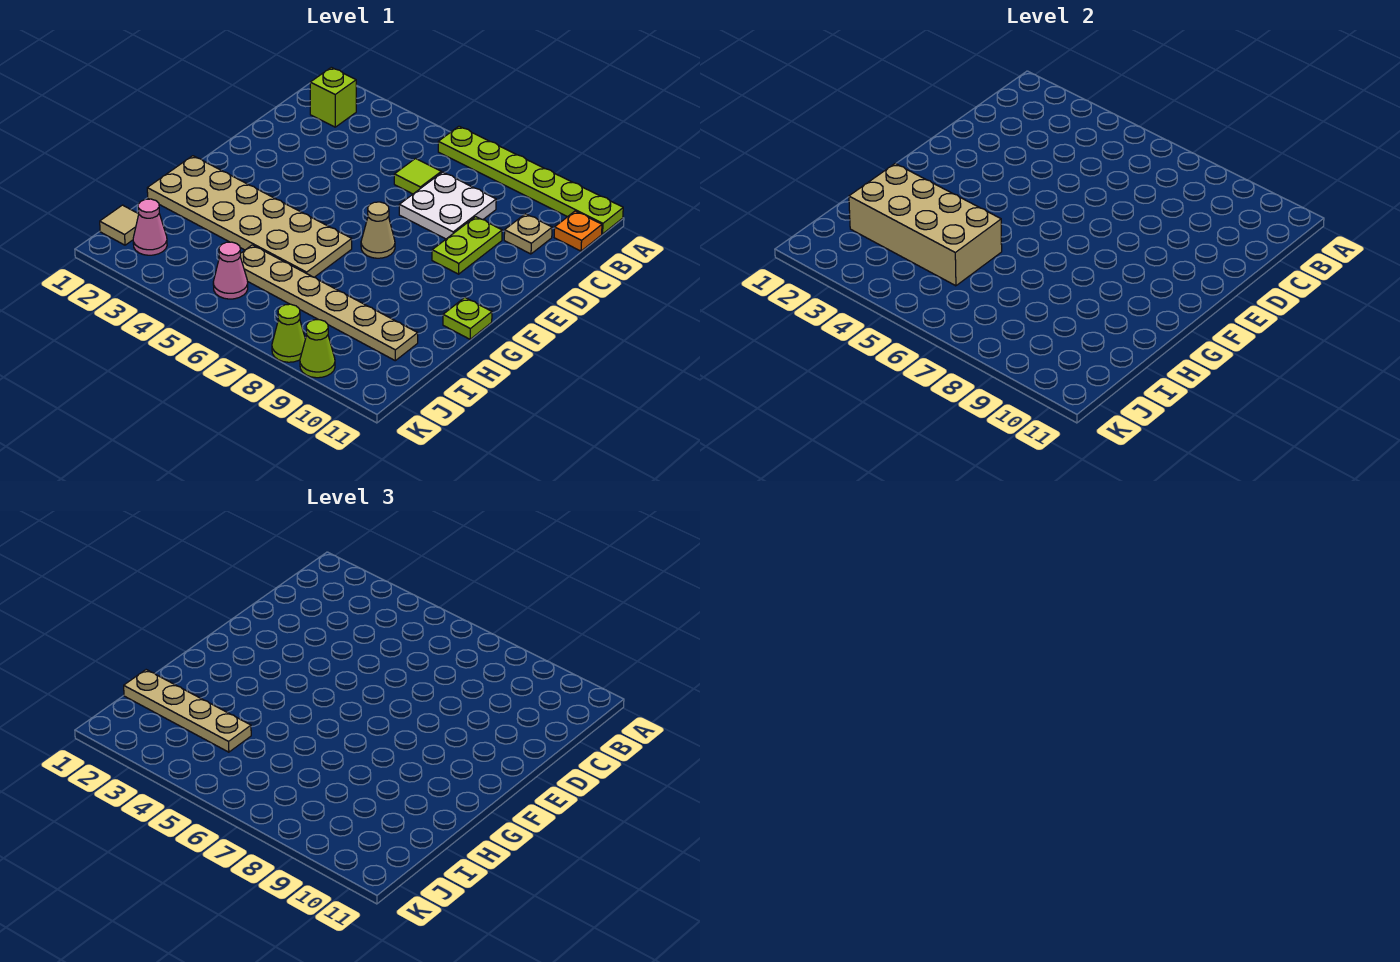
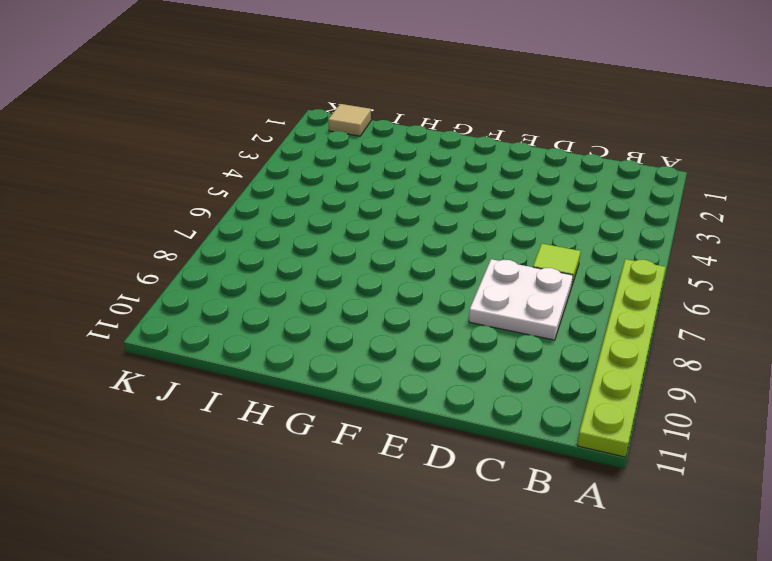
none -> lime 1x1 brick [310,67,356,127]
none -> orange 1x1 plate [554,211,602,251]
none -> tan 1x1 plate [504,214,552,254]

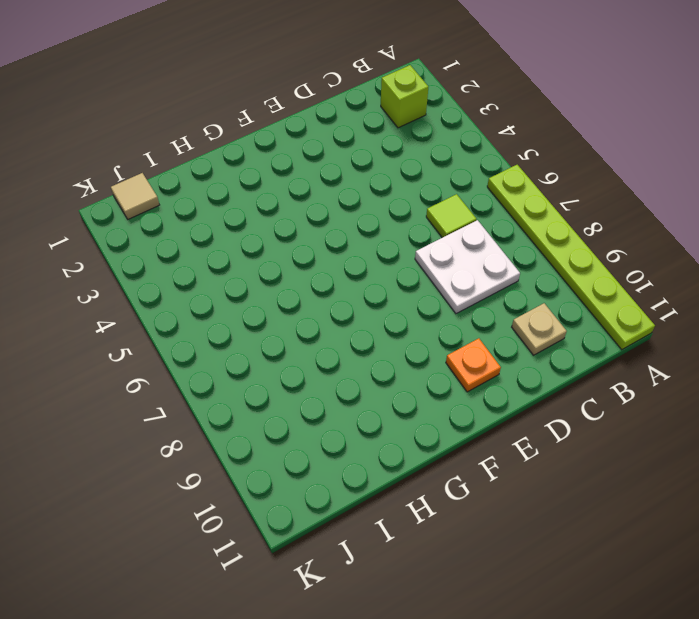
orange 1x1 plate [446,338,501,392] -> orange 1x1 plate moved to [554,211,602,251]
none -> lime 1x2 plate [432,217,502,274]
none -> tan 1x1 cone [361,202,395,258]
none -> tan 2x6 plate [147,156,352,277]

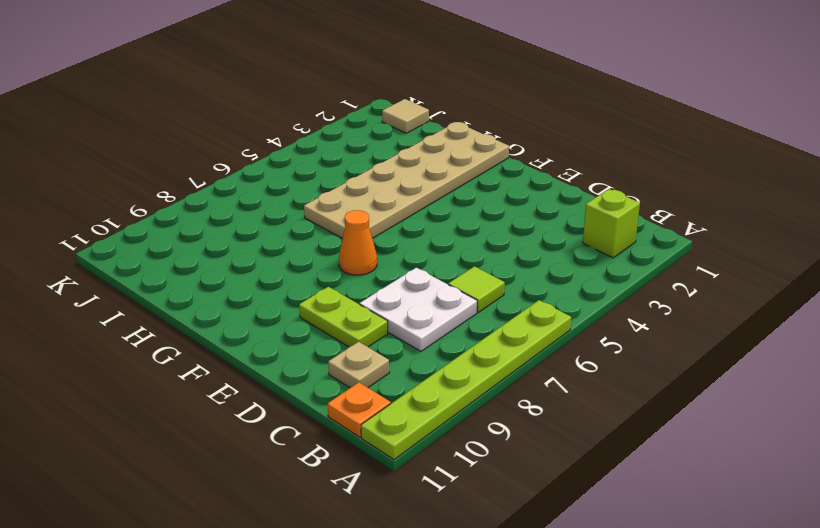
orange 1x1 cone [339,210,377,275] -> tan 1x1 cone [361,202,395,258]
none -> lime 1x1 plate [443,298,492,339]
none -> tan 1x6 plate [240,245,418,361]
none -> pink 1x1 cone [133,199,167,255]

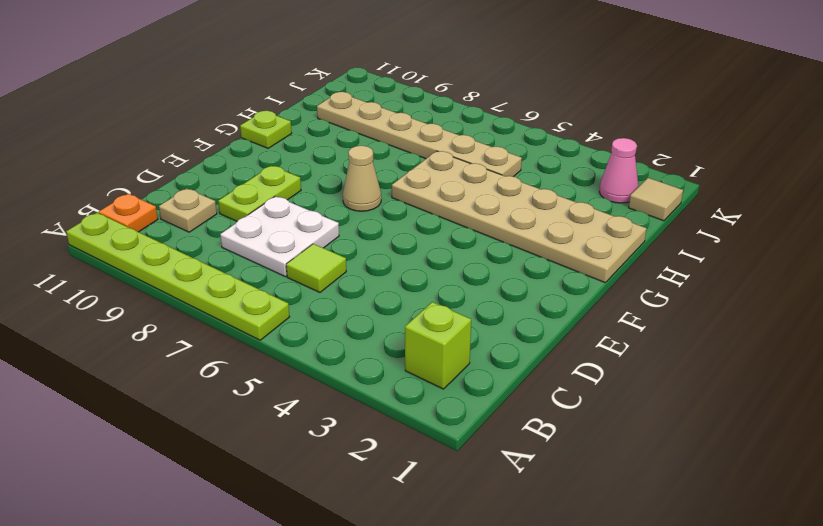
none -> pink 1x1 cone [213,242,248,299]
none -> lime 1x1 cone [272,304,305,362]
none -> lime 1x1 cone [300,320,335,378]

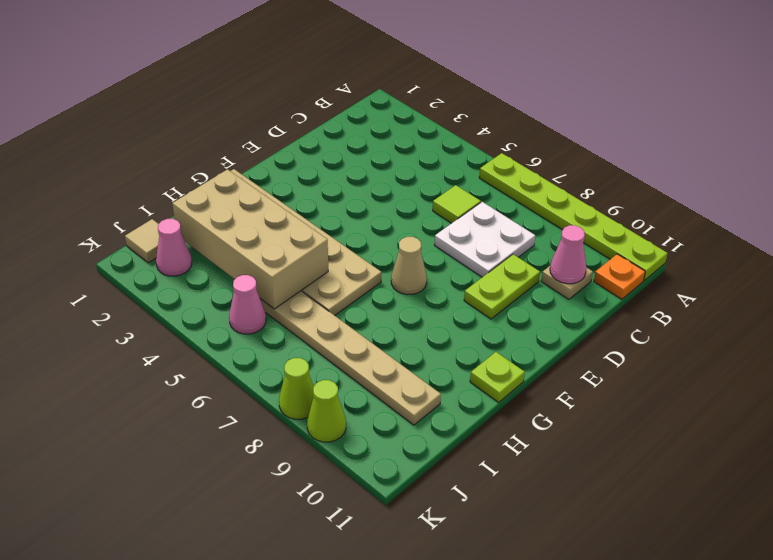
pink 1x1 cone [550,225,586,284] -> none
none -> lime 1x1 brick [310,67,356,127]
none -> tan 1x4 plate [124,670,251,752]

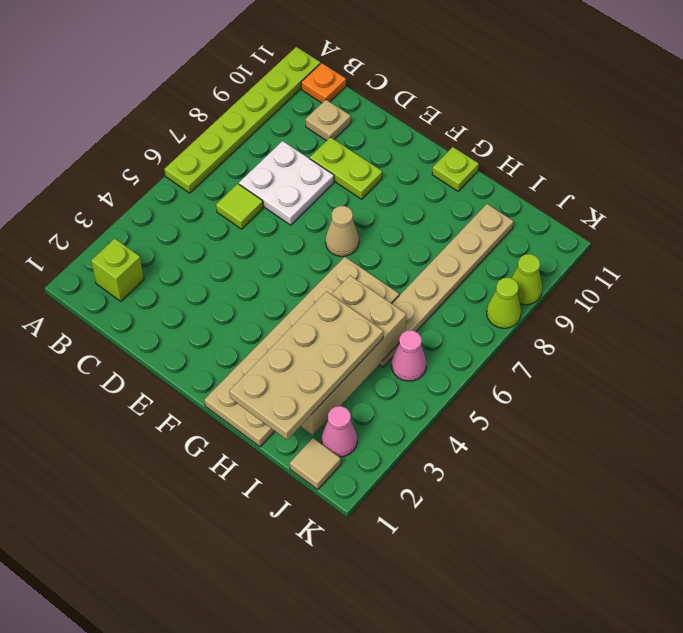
tan 2x4 plate [229,291,383,440] -> tan 1x4 plate [124,670,251,752]

